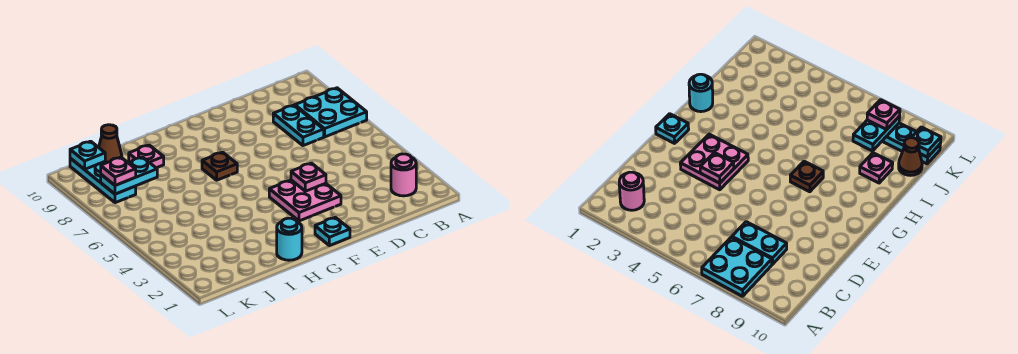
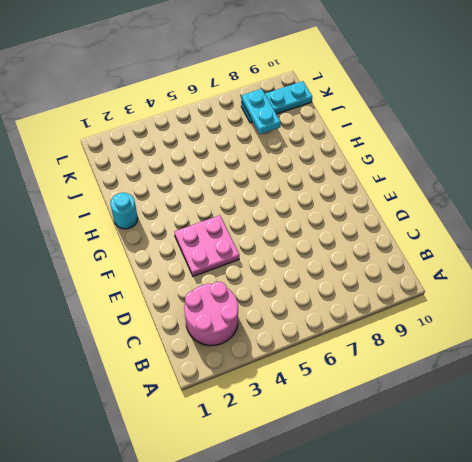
pink 2x2 round brick [184,282,238,346] -> pink 1x1 round brick [391,154,416,196]
none -> cyan 2x2 plate [295,88,367,137]
none -> cyan 1x2 plate [273,105,324,146]
none -> cyan 1x1 plate [315,217,350,246]

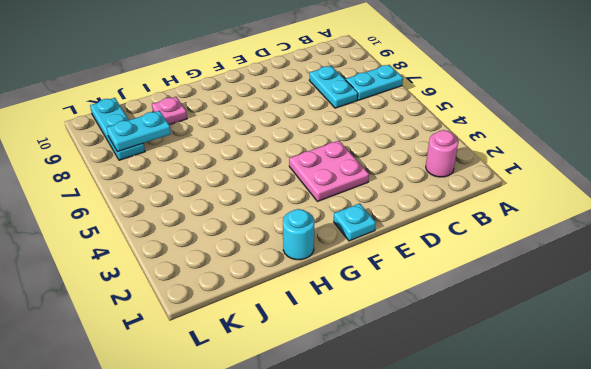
cyan 1x2 plate [346,65,403,100] -> cyan 2x2 plate [295,88,367,137]
none -> brown 1x1 plate [202,152,237,180]
none -> brown 1x1 cone [99,125,122,163]
none -> pink 1x1 plate [291,163,326,191]

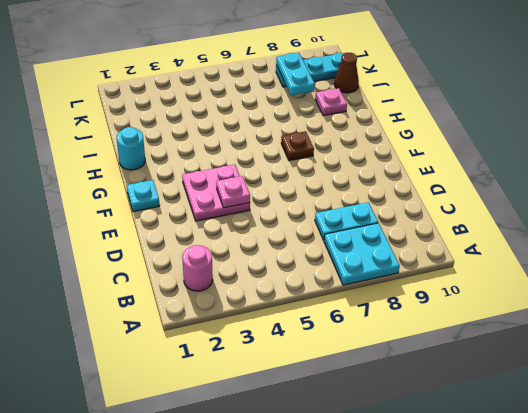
none -> cyan 1x1 plate [70,141,105,169]
none -> pink 1x1 plate [101,157,136,185]

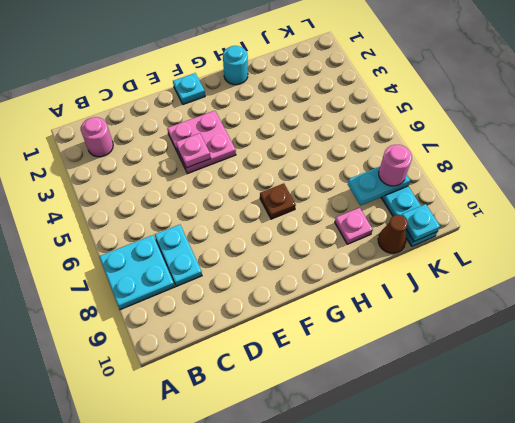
pink 1x1 round brick [379,145,412,186] -> pink 1x1 plate [101,157,136,185]

